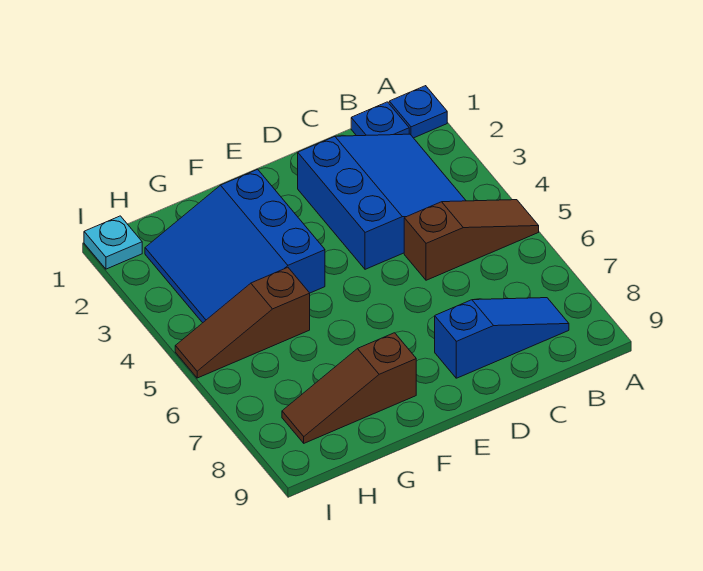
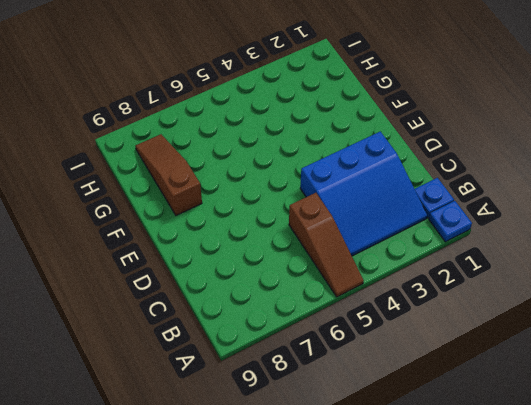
none -> blue 1x3 slope [435,298,569,378]
none -> blue 3x3 slope [145,169,325,323]

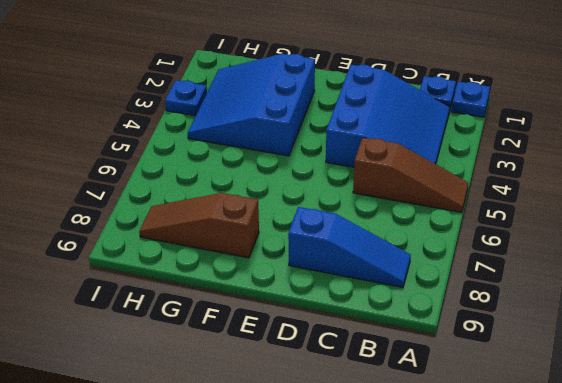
blue 1x1 plate [165,80,207,116] -> none
none -> brown 1x3 slope [175,267,310,378]
none -> cyan 1x1 plate [84,216,142,269]

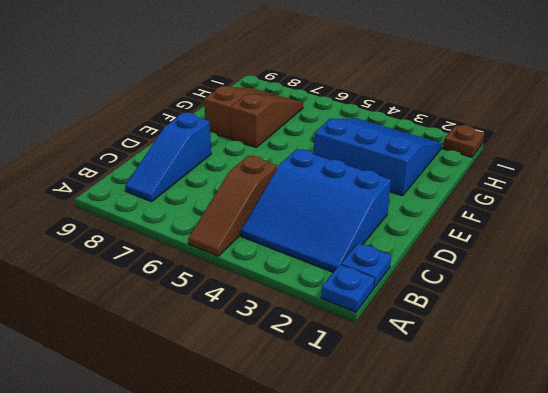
brown 1x3 slope [230,94,303,147] -> brown 1x3 slope moved to [175,267,310,378]
brown 1x1 plate [443,125,484,157] -> cyan 1x1 plate [84,216,142,269]

